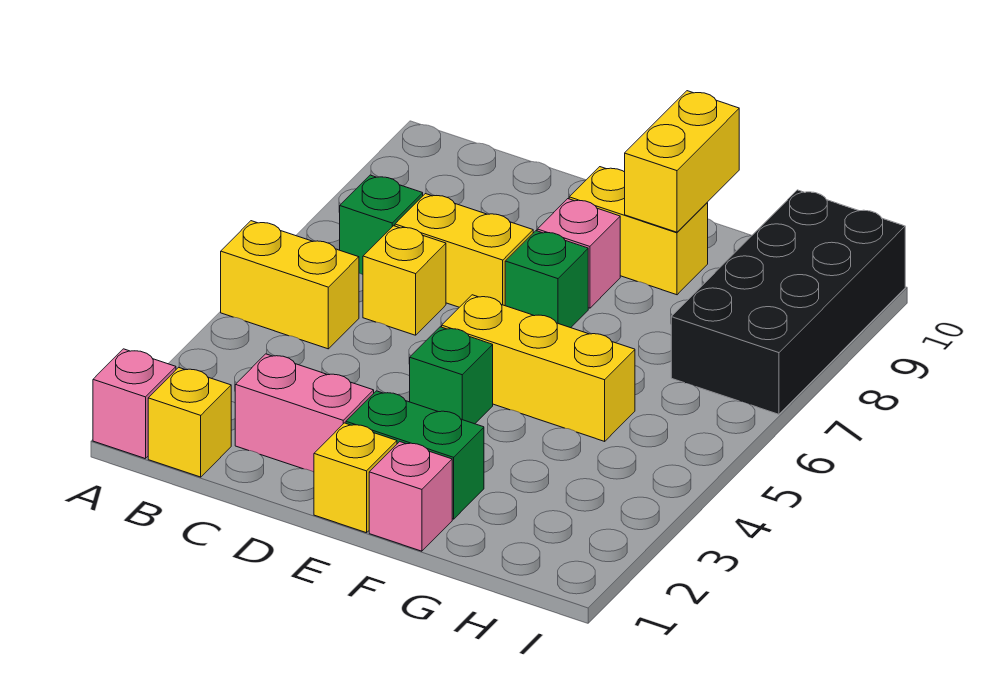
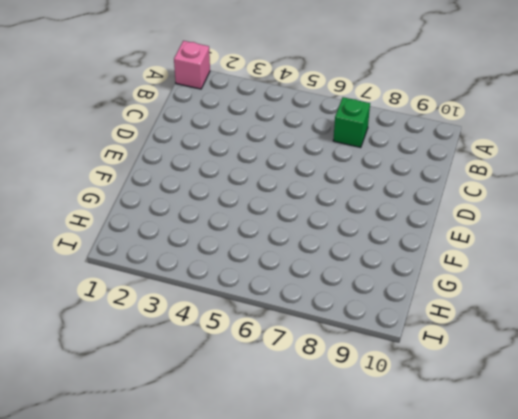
none -> yellow 1x2 brick [221,221,359,349]
none -> yellow 1x1 brick [148,367,231,477]
none -> pink 1x2 brick [235,354,374,472]

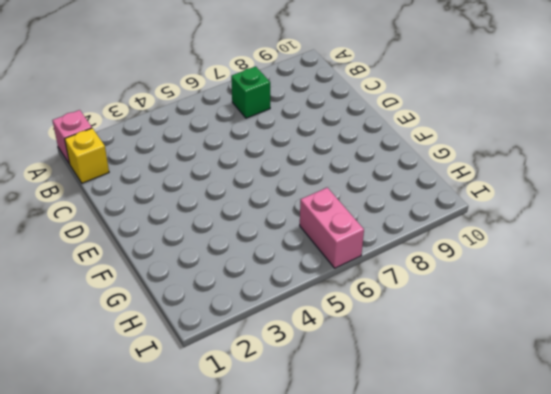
pink 1x2 brick [300,188,364,268] -> pink 1x2 brick moved to [235,354,374,472]
none -> yellow 1x2 brick [221,221,359,349]
none -> yellow 1x1 brick [363,226,446,335]
none -> yellow 1x2 brick [395,194,533,307]

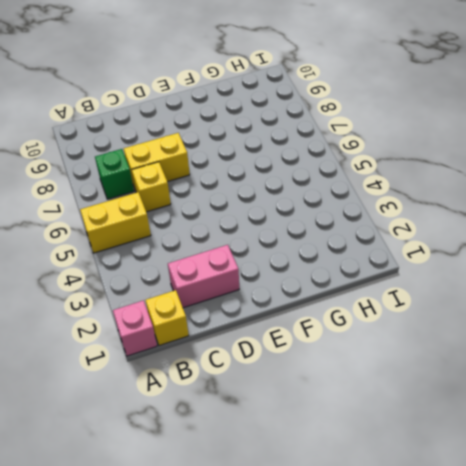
none -> yellow 1x1 brick [314,423,397,533]
none -> green 1x2 brick [346,391,484,519]
none -> green 1x1 brick [410,327,493,424]

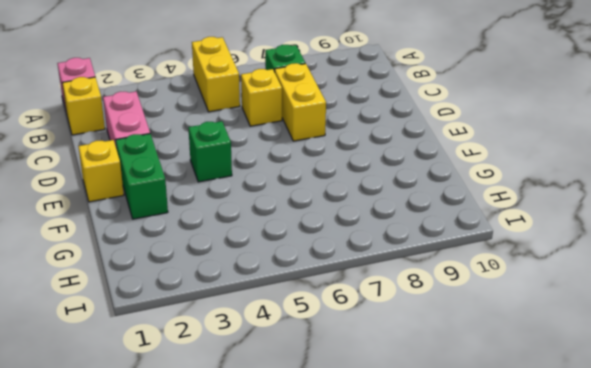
none -> yellow 1x3 brick [442,295,635,441]
none -> green 1x1 brick [505,231,588,328]
none -> pink 1x1 brick [537,199,620,308]

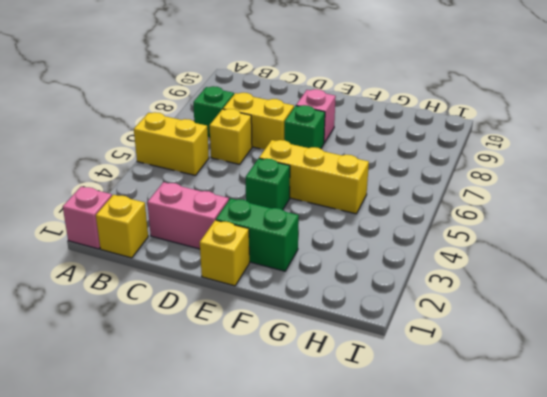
none -> yellow 1x2 brick [569,167,708,295]
none -> pink 1x1 brick [369,442,452,551]
none -> black 2x4 brick [671,190,905,414]

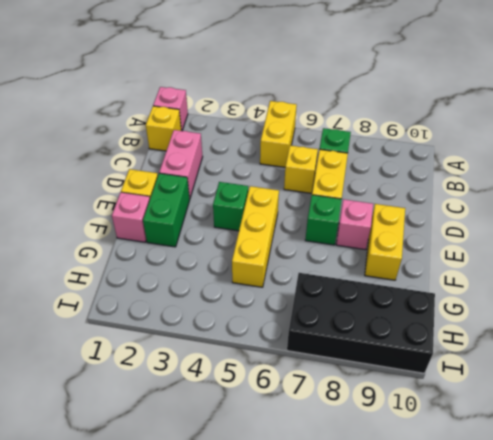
none -> yellow 1x2 brick [625,91,739,232]

